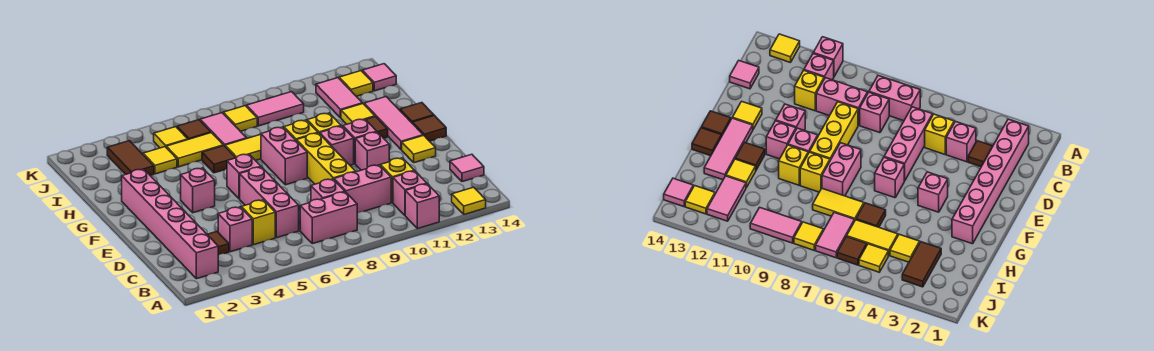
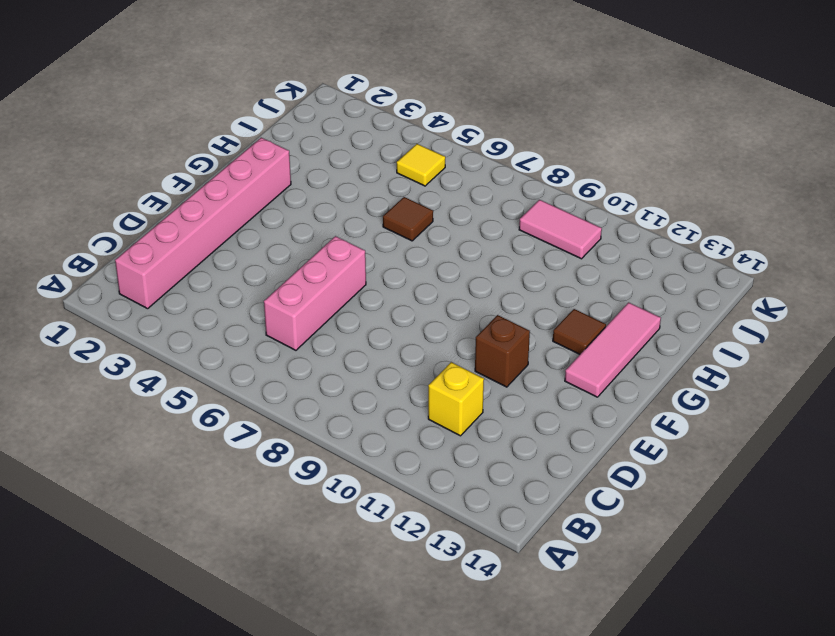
brown 1x1 brick [475,315,530,387] -> pink 1x1 brick [355,132,389,170]
none -> pink 1x1 brick [405,184,439,229]
none -> yellow 1x1 tile [452,187,486,214]
none -> pink 1x2 brick [300,192,357,244]
none -> pink 1x1 brick [393,171,427,215]

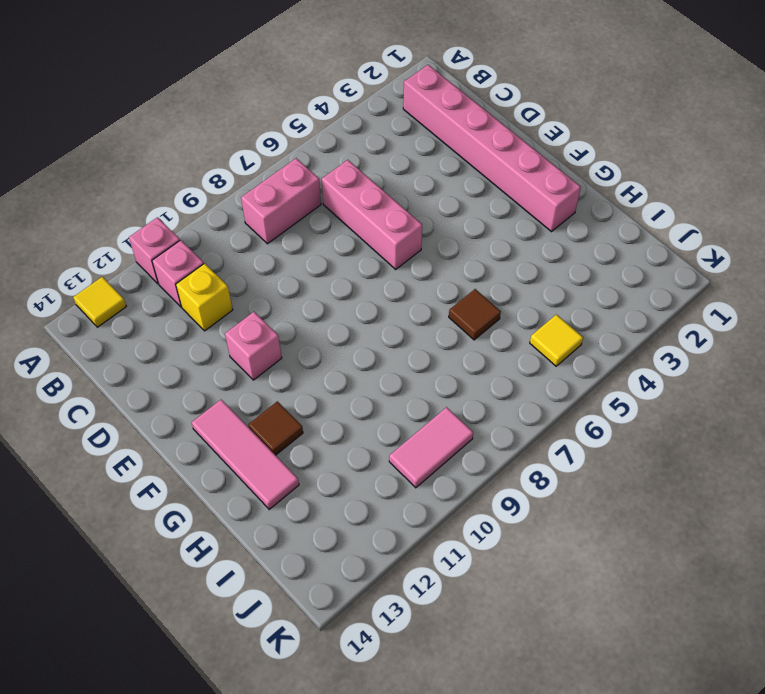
none -> brown 1x1 tile [207,232,229,255]
none -> pink 1x1 brick [218,207,252,252]
none -> yellow 1x1 brick [241,200,275,245]
none -> pink 1x1 brick [311,179,345,201]

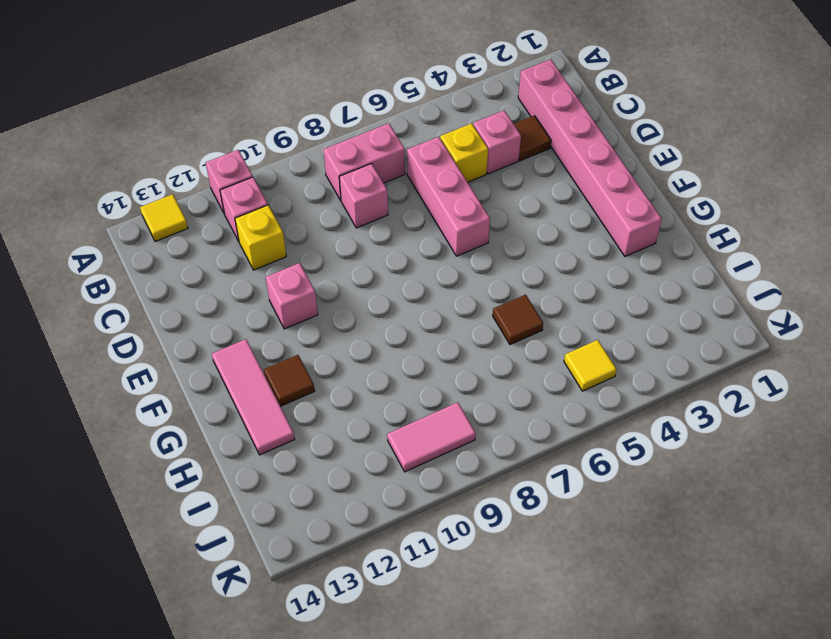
none -> pink 1x2 brick [334,165,391,213]
none -> pink 1x1 tile [450,154,484,182]
none -> yellow 1x3 brick [297,133,356,184]
none -> yellow 1x1 tile [402,135,436,163]

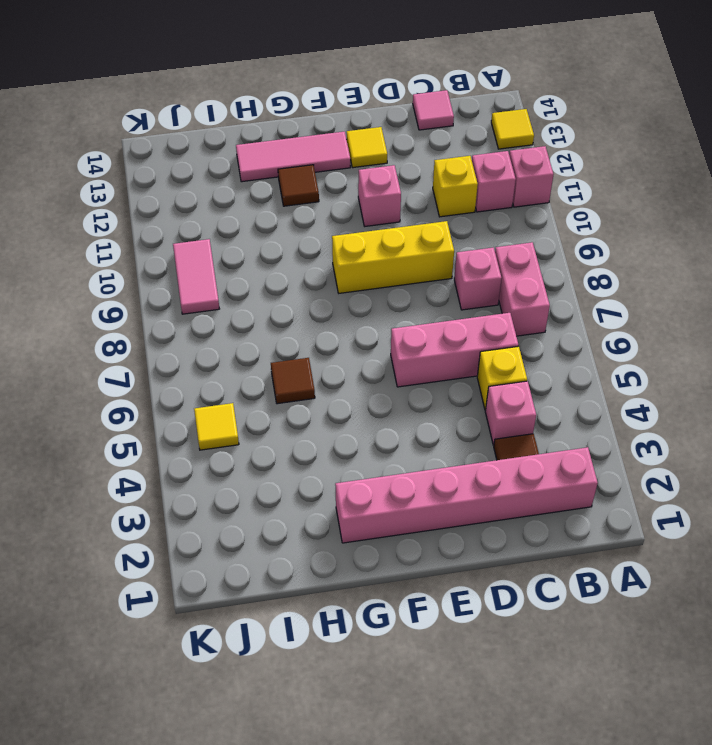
none -> pink 1x2 brick [334,165,391,213]
none -> pink 1x1 brick [181,168,215,213]
none -> pink 1x1 brick [227,154,261,199]
none -> pink 1x2 brick [261,127,307,185]

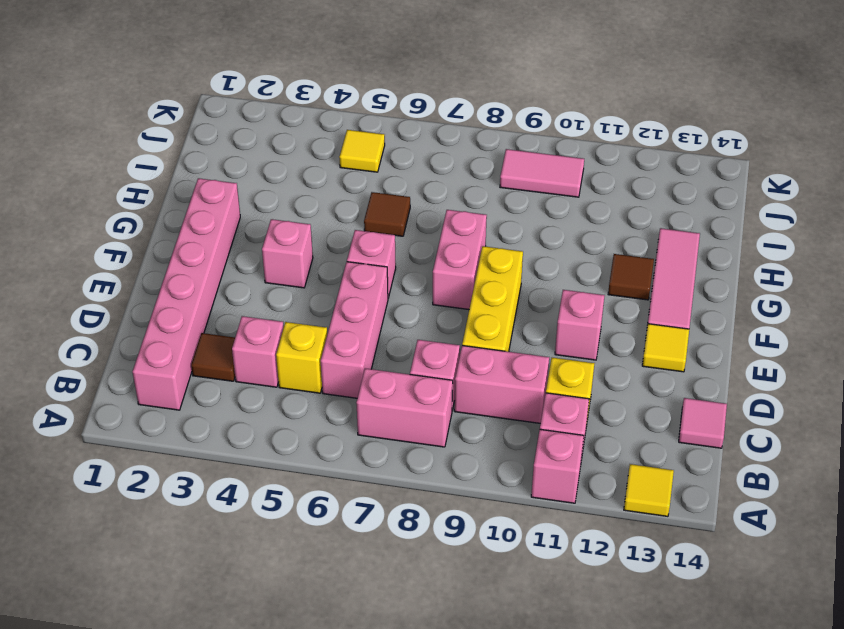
none -> pink 1x1 brick [320,126,354,165]
none -> pink 1x1 brick [343,119,377,164]
none -> brown 1x1 tile [412,115,446,141]
none -> yellow 1x1 brick [284,120,318,141]

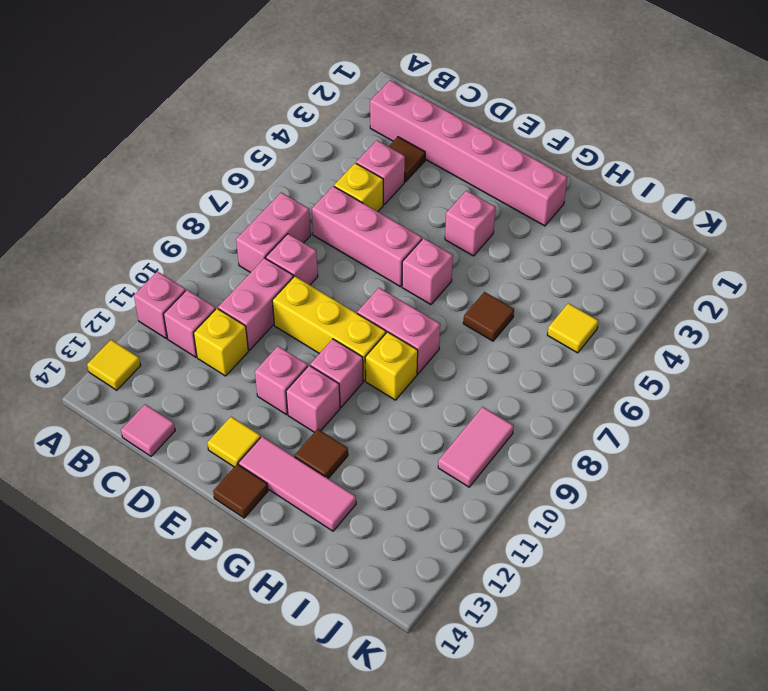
none -> yellow 1x1 brick [307,113,341,134]
none -> brown 1x1 tile [400,103,434,123]
none -> yellow 1x2 tile [225,134,261,160]
none -> yellow 1x1 tile [341,104,375,124]

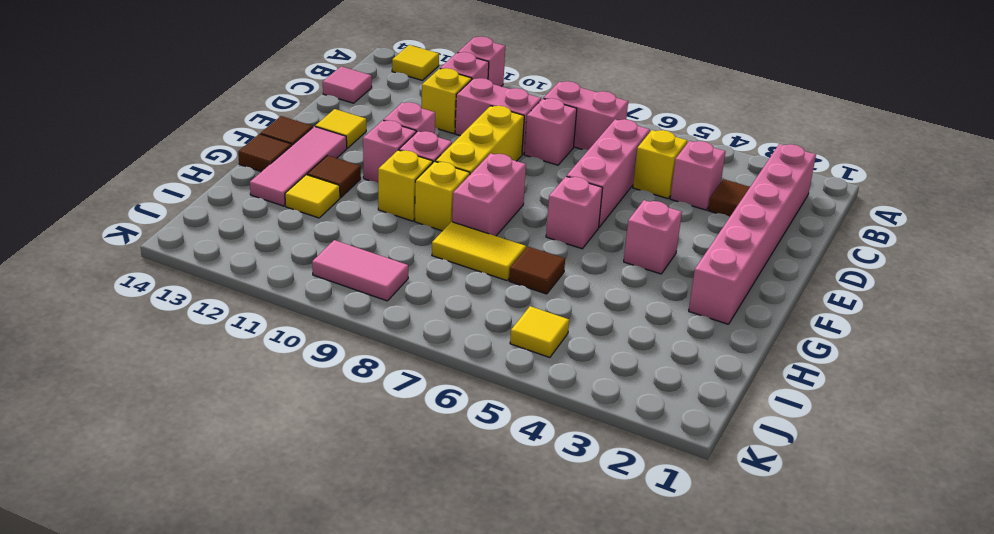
none -> brown 1x2 tile [107,141,154,175]
none -> yellow 1x1 tile [143,147,177,174]
none -> yellow 1x2 tile [166,133,223,167]
none -> pink 1x2 tile [200,113,247,146]

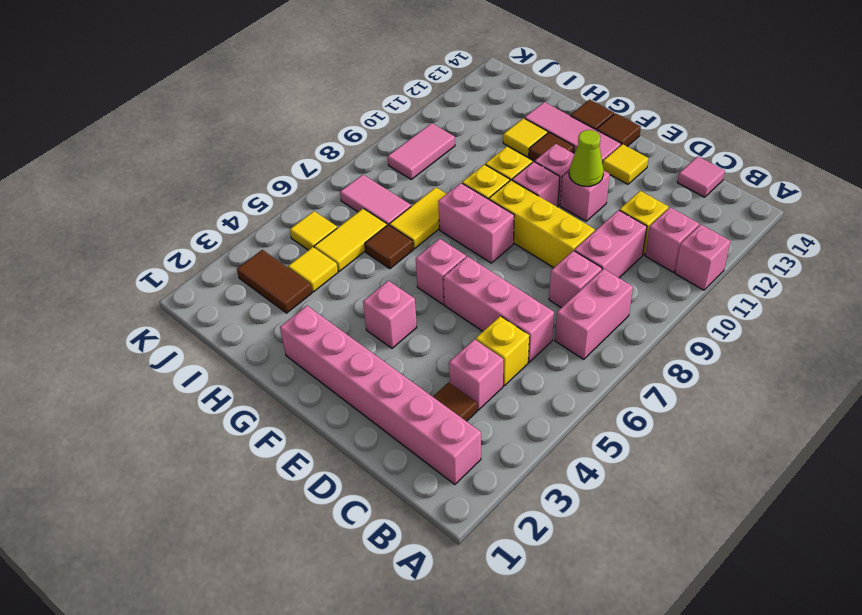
lime 1x1 cone [569,130,604,186] -> none
none -> yellow 1x1 tile [452,187,486,214]
none -> pink 1x2 tile [316,78,362,118]
none -> brown 1x1 tile [177,120,211,139]
none -> yellow 1x1 tile [223,106,257,131]

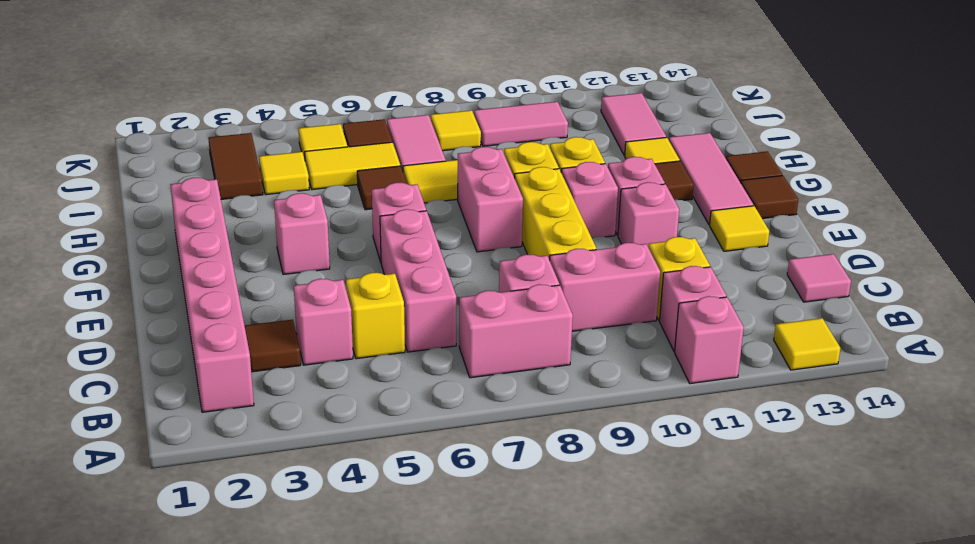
none -> yellow 1x1 tile [339,71,373,96]
none -> pink 1x1 tile [362,64,396,91]

